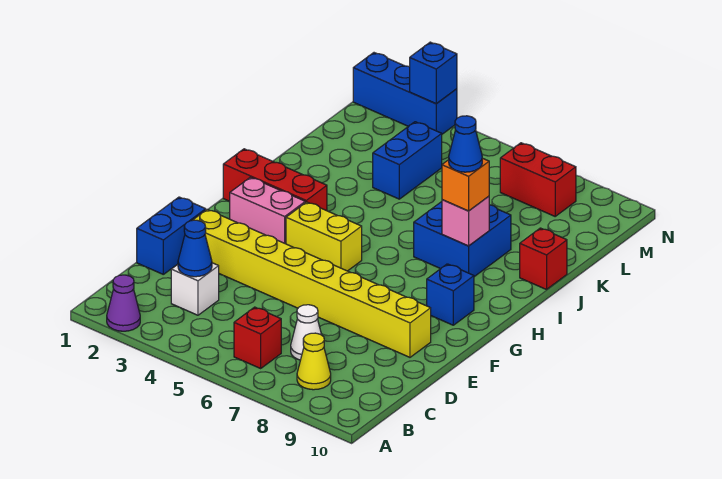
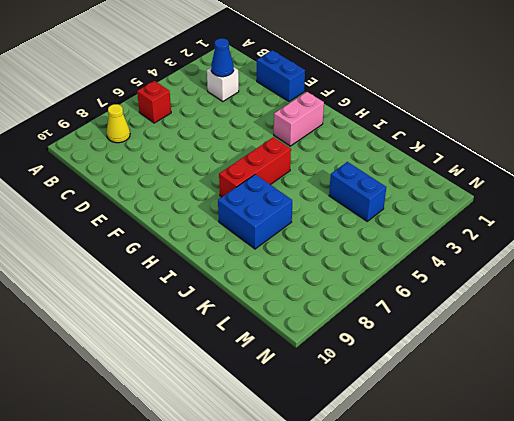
red 1x3 brick [219,137,291,197] -> red 1x3 brick moved to [223,149,327,211]
none -> purple 1x1 cone [107,275,140,331]
none -> white 1x1 cone [291,305,322,360]
none -> yellow 1x8 brick [193,209,431,357]

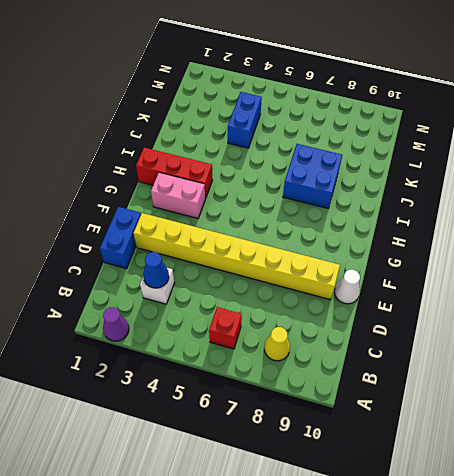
white 1x1 cone [335,270,360,304] -> white 1x1 cone moved to [291,305,322,360]
none -> yellow 1x2 brick [286,202,362,271]
none -> blue 1x1 brick [427,264,474,325]
none -> red 1x1 brick [520,228,567,290]

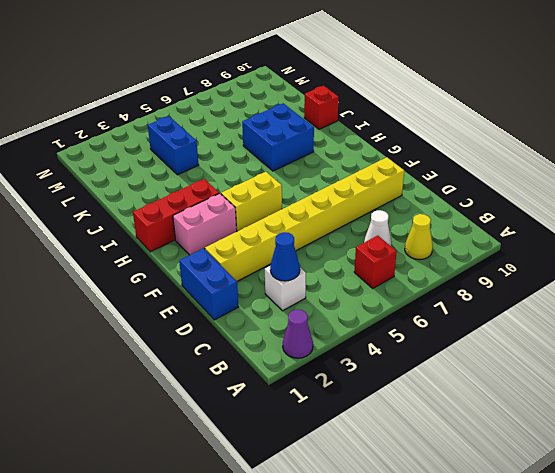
none -> blue 1x1 brick [427,264,474,325]
none -> red 1x2 brick [500,143,576,216]
none -> blue 1x3 brick [353,53,457,134]

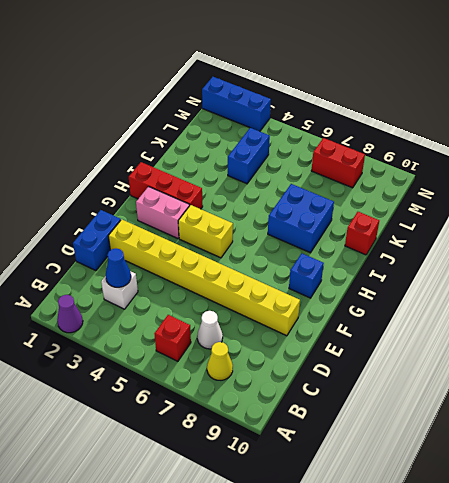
none -> pink 1x1 brick [442,196,489,246]
none -> blue 1x1 brick [410,42,457,104]
none -> orange 1x1 brick [442,158,489,211]

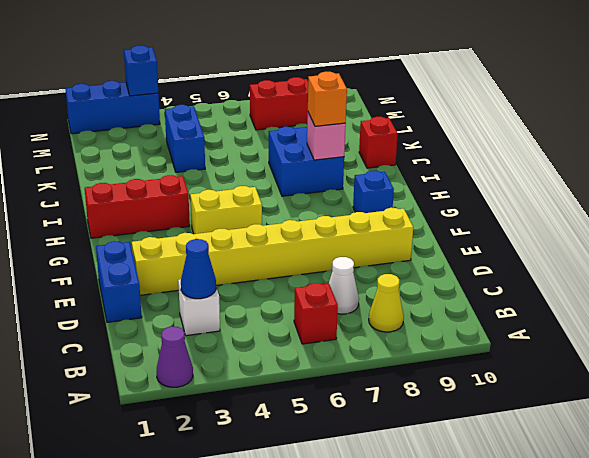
none -> pink 1x2 brick [229,177,305,244]
none -> blue 1x1 cone [449,116,482,172]

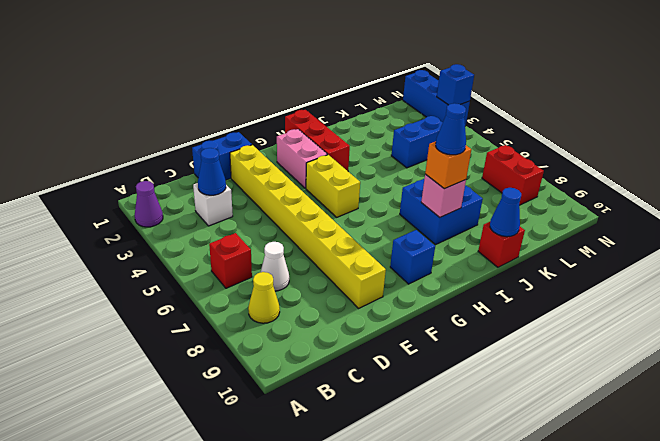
blue 1x1 cone [490,188,521,237] -> none

